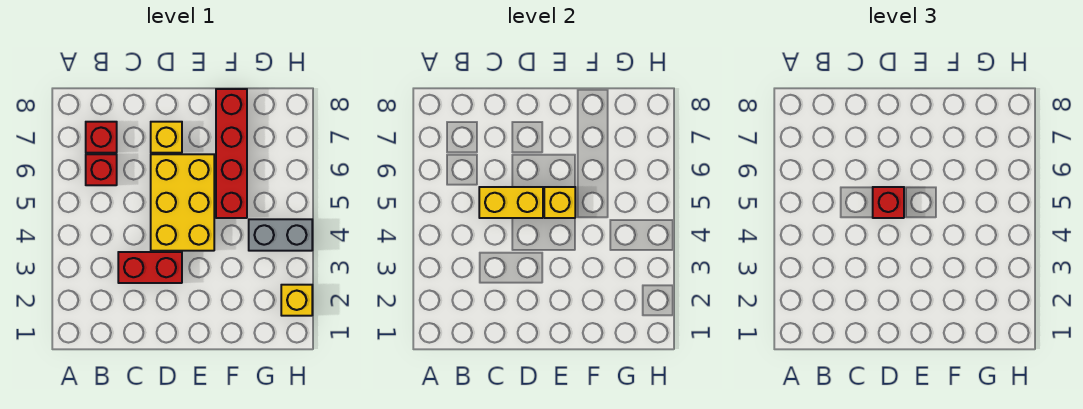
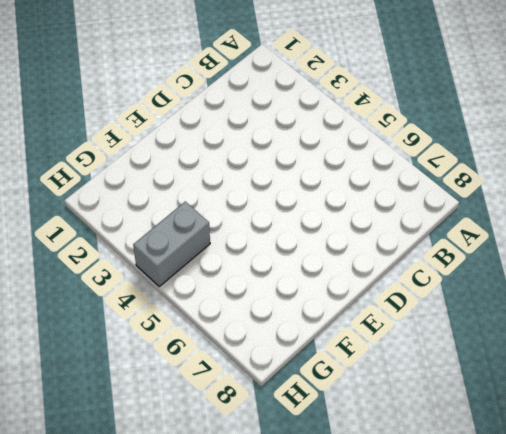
none -> red 1x1 brick [86,154,117,185]
none -> red 1x1 brick [86,122,117,153]

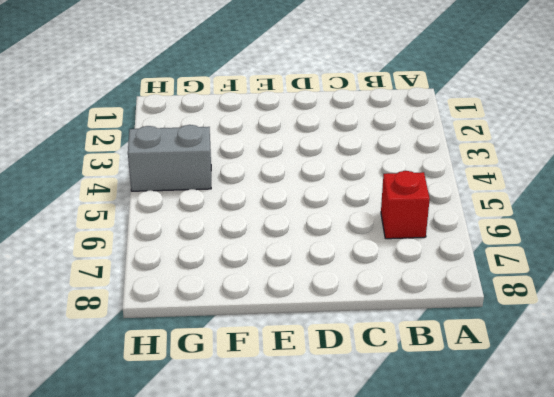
none -> red 1x1 brick [86,122,117,153]
none -> red 1x2 brick [118,252,182,283]

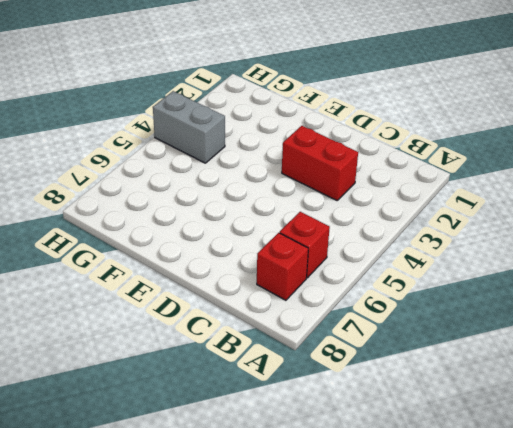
none -> yellow 2x3 brick [151,154,214,251]
none -> yellow 1x1 brick [151,122,182,153]

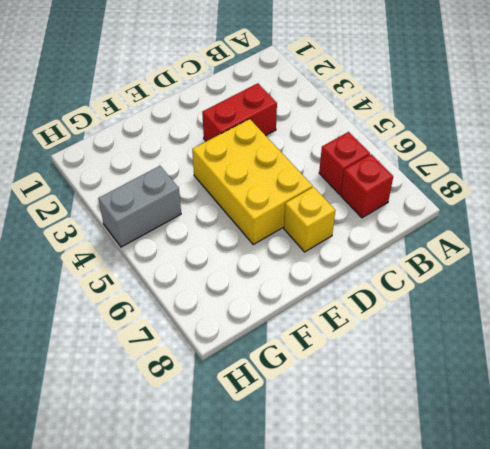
none -> red 1x4 brick [216,89,247,218]
none -> yellow 1x1 brick [281,285,312,316]

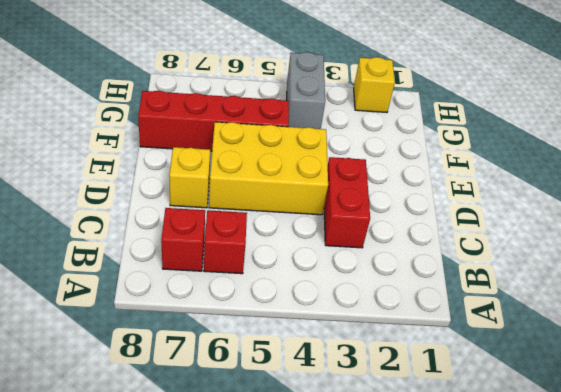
none -> yellow 1x2 brick [479,187,543,218]
none -> yellow 1x1 brick [544,187,575,218]

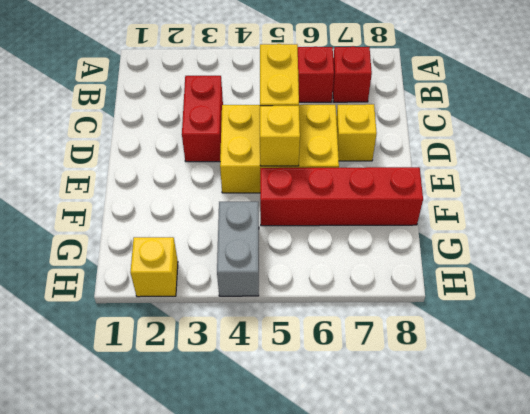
none -> red 1x1 brick [873,187,904,218]

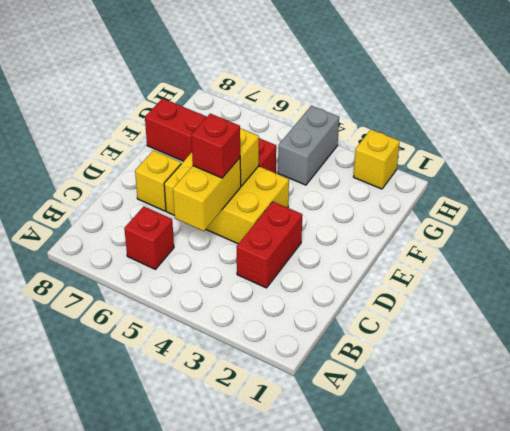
none -> red 1x1 brick [86,122,117,153]

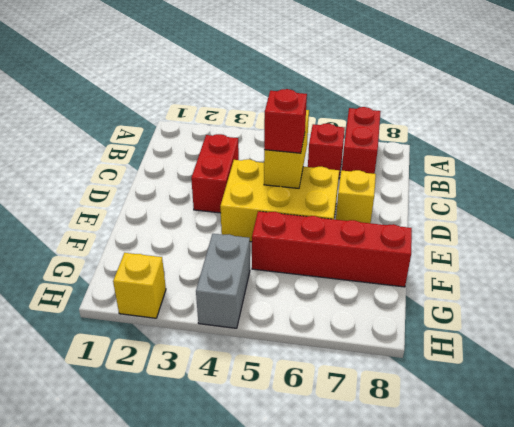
red 1x2 brick [342,107,381,174] -> red 1x1 brick [86,122,117,153]
none -> yellow 1x1 brick [544,187,575,218]

